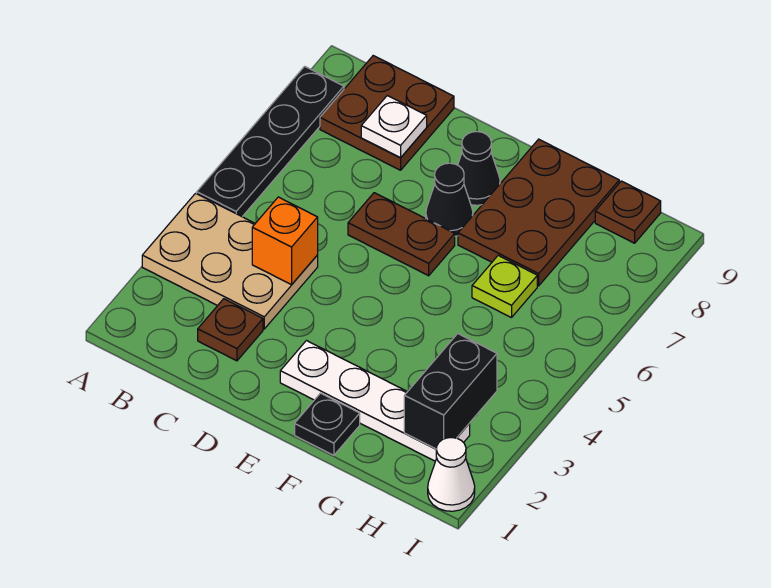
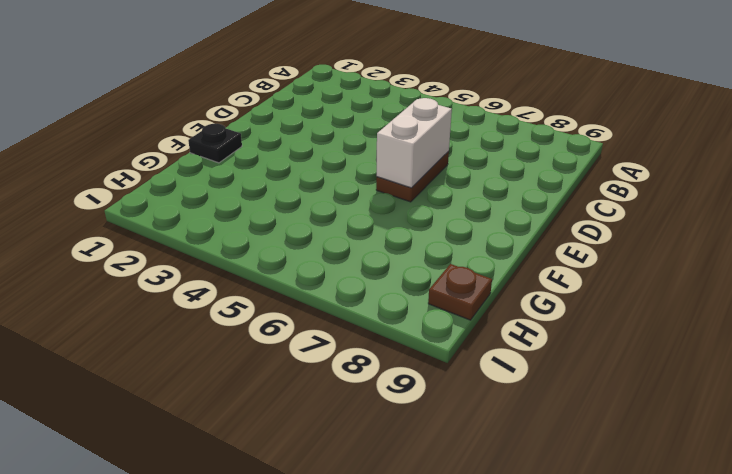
white 1x2 brick [377,98,452,188] -> none
none -> tan 2x3 plate [142,193,318,329]
none -> black 1x4 plate [197,66,344,217]
none -> brown 2x2 plate [320,56,454,170]

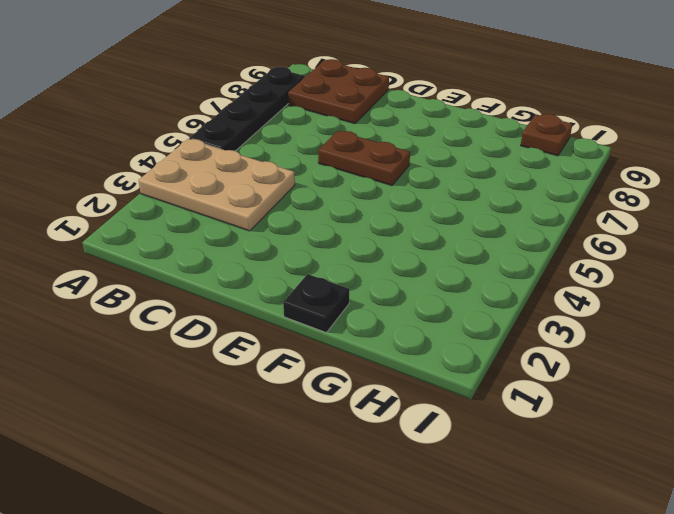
none -> brown 1x1 plate [198,299,263,361]
none -> white 1x4 plate [280,341,470,461]
none -> black 1x1 cone [426,163,473,236]

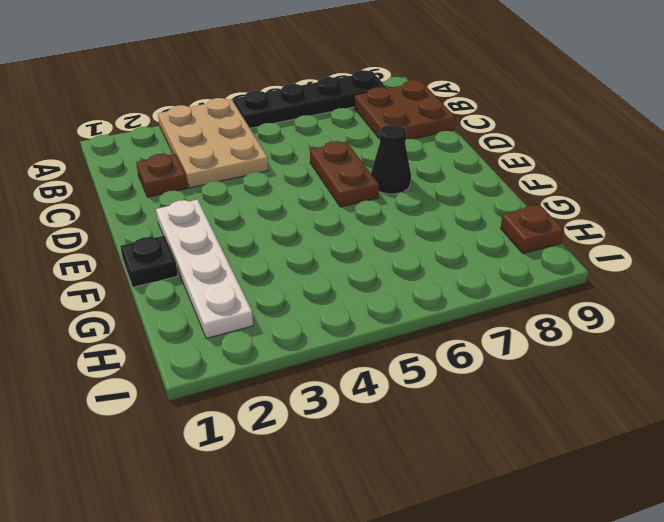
none -> black 1x1 cone [458,132,500,205]
none -> brown 2x3 plate [458,139,619,286]
none -> lime 1x1 plate [472,255,537,318]

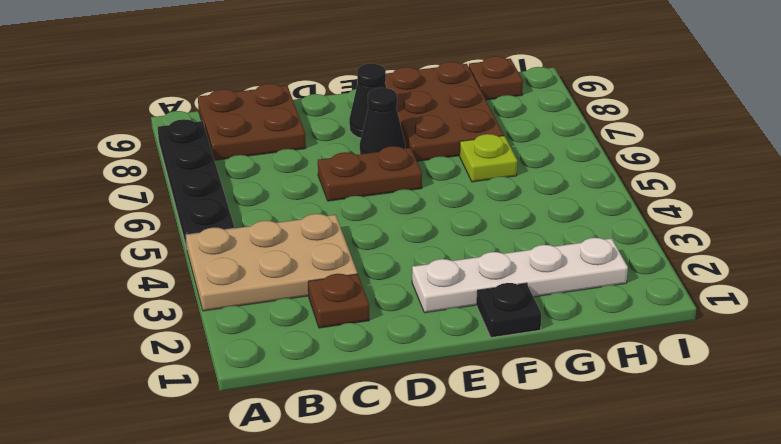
none -> white 1x1 cone [428,438,475,511]
none -> orange 1x1 brick [252,197,318,285]
none -> white 1x1 plate [361,95,427,158]

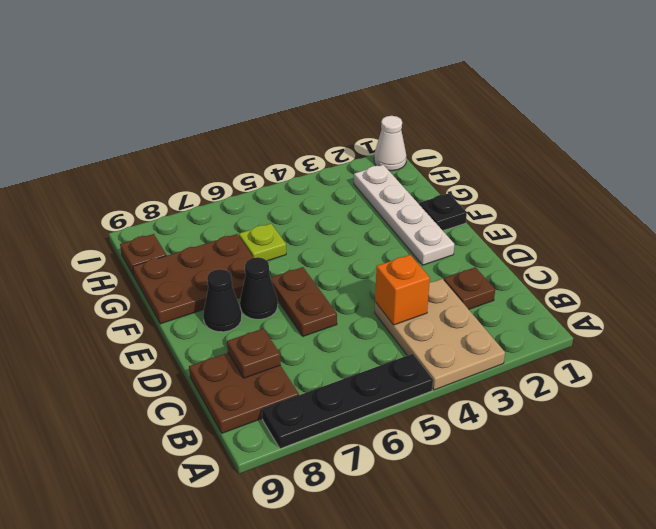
brown 1x1 plate [227,328,281,378] -> white 1x1 plate [361,95,427,158]
none -> black 1x2 brick [404,334,497,449]

